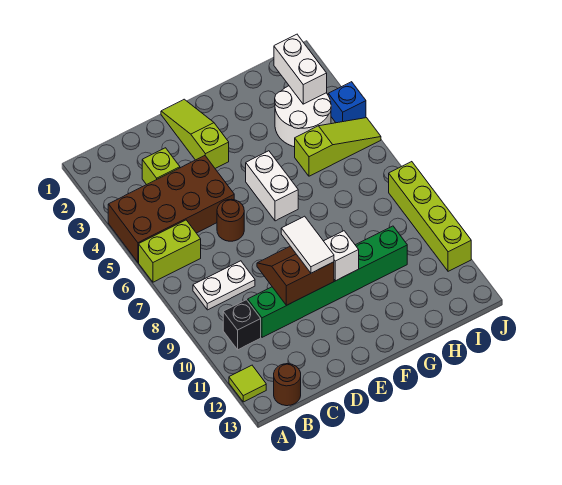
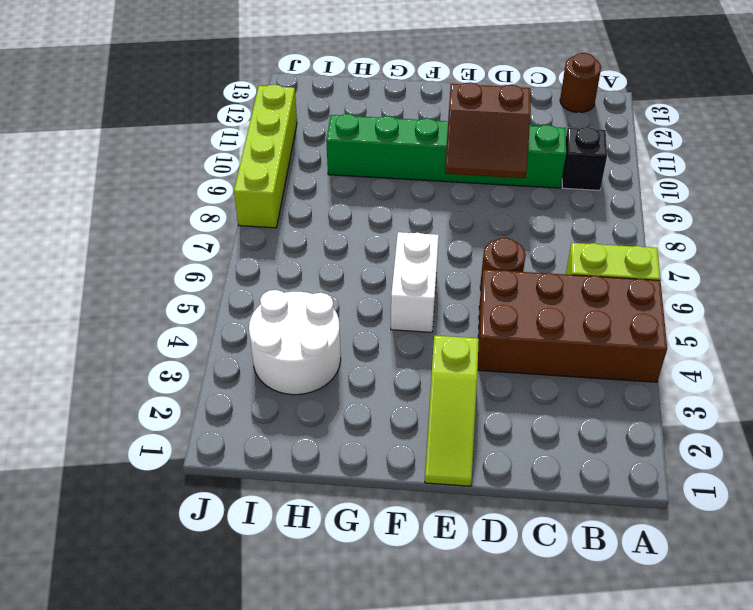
none -> lime 1x1 tile [229,365,266,402]
none -> white 1x2 plate [193,261,255,310]
none -> lime 1x1 brick [142,148,180,185]

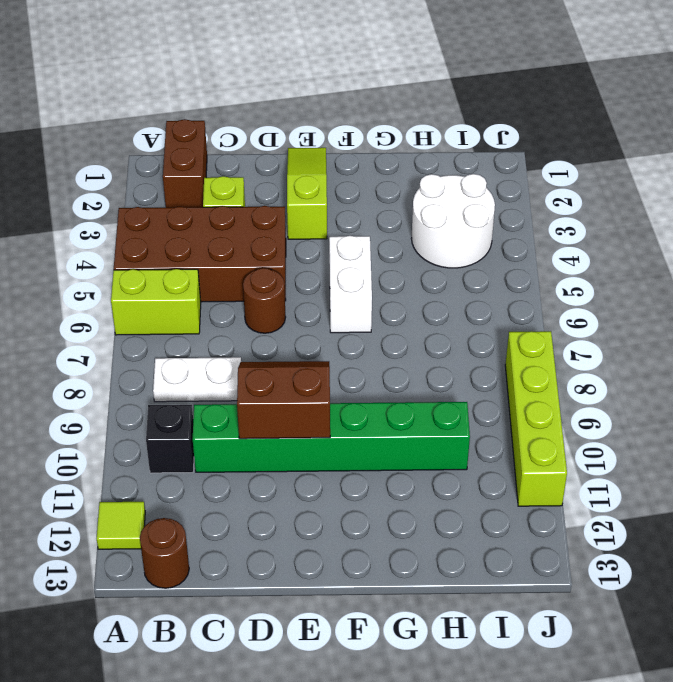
brown 1x2 brick [163,119,207,208] -> none
none -> lime 1x3 slope [295,118,381,176]
none -> blue 1x1 brick [328,82,366,123]
none -> white 1x1 brick [324,231,359,281]

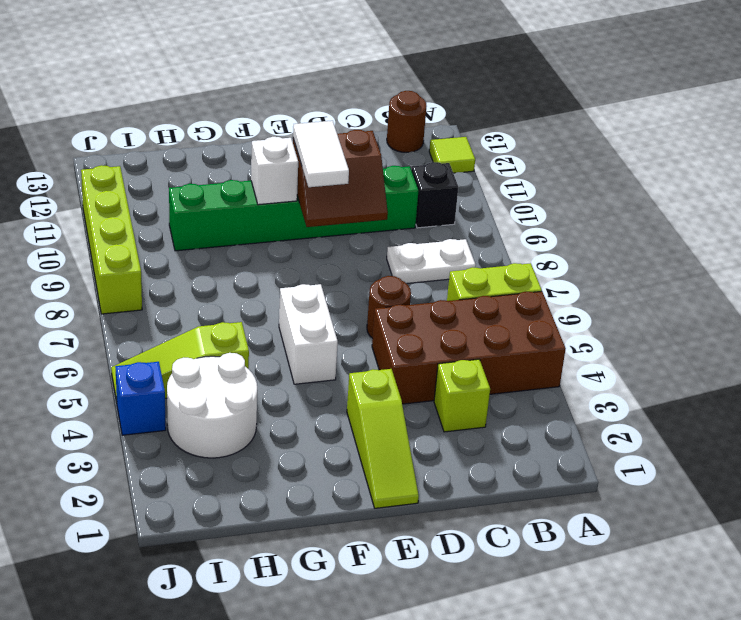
none -> white 1x2 brick [274,34,327,104]

